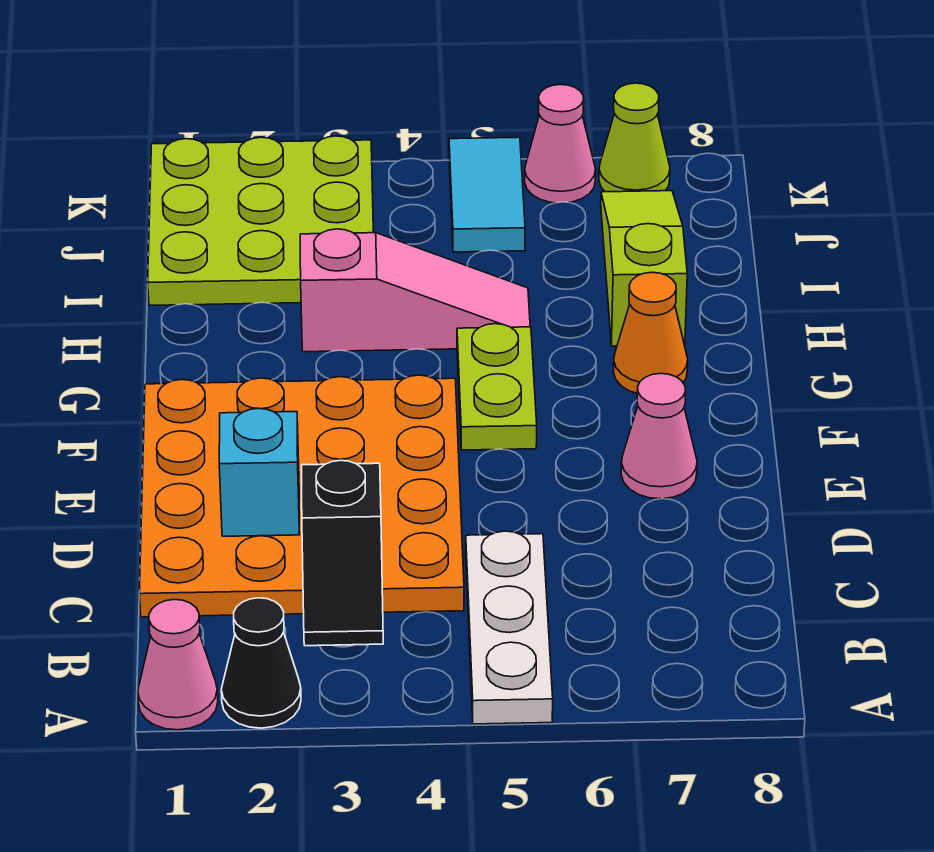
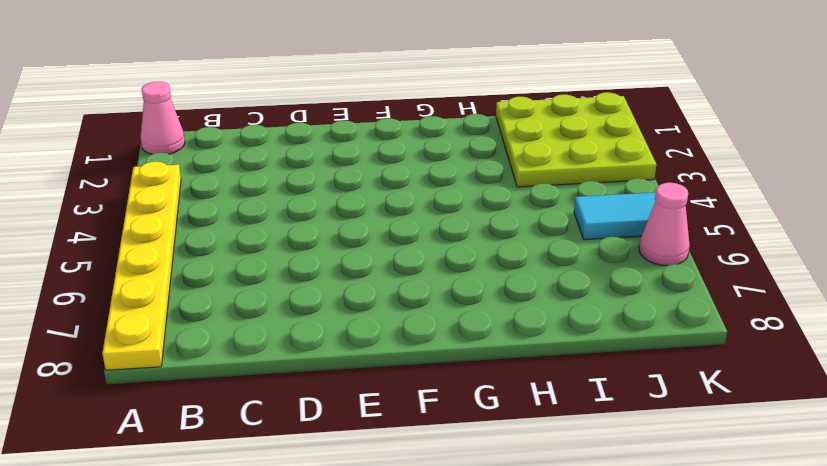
yellow 1x6 plate [102,162,181,370] -> white 1x3 plate [466,531,553,724]
none -> black 1x1 cone [221,598,301,728]
none -> orange 4x4 plate [139,375,464,617]
none -> pink 1x1 cone [621,373,697,499]

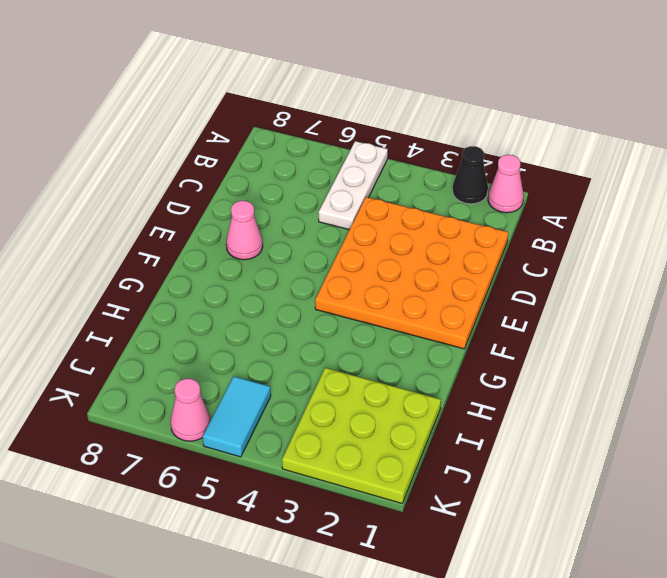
none -> lime 1x2 plate [457,324,537,450]
none -> orange 1x1 cone [613,272,688,393]
none -> pink 1x3 slope [300,229,530,352]

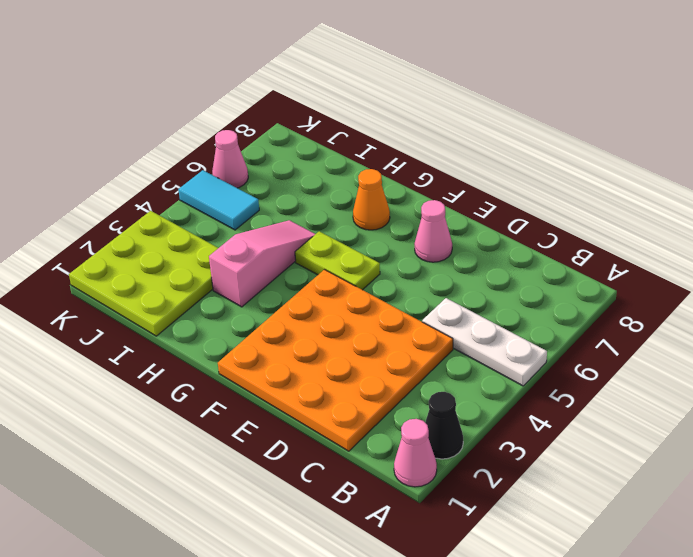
none -> lime 1x3 slope [601,191,687,346]
none -> lime 1x1 cone [599,83,670,192]
none -> black 1x2 slope [302,460,383,646]

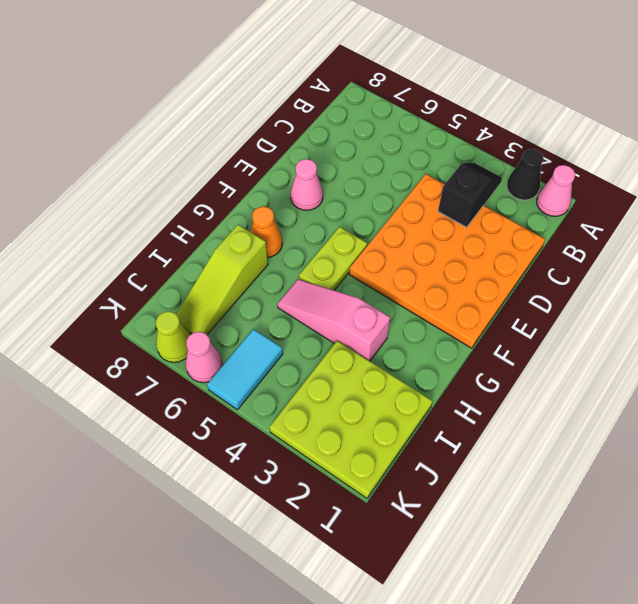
none -> white 1x3 plate [466,531,553,724]
none -> cyan 1x1 brick [219,408,300,536]

